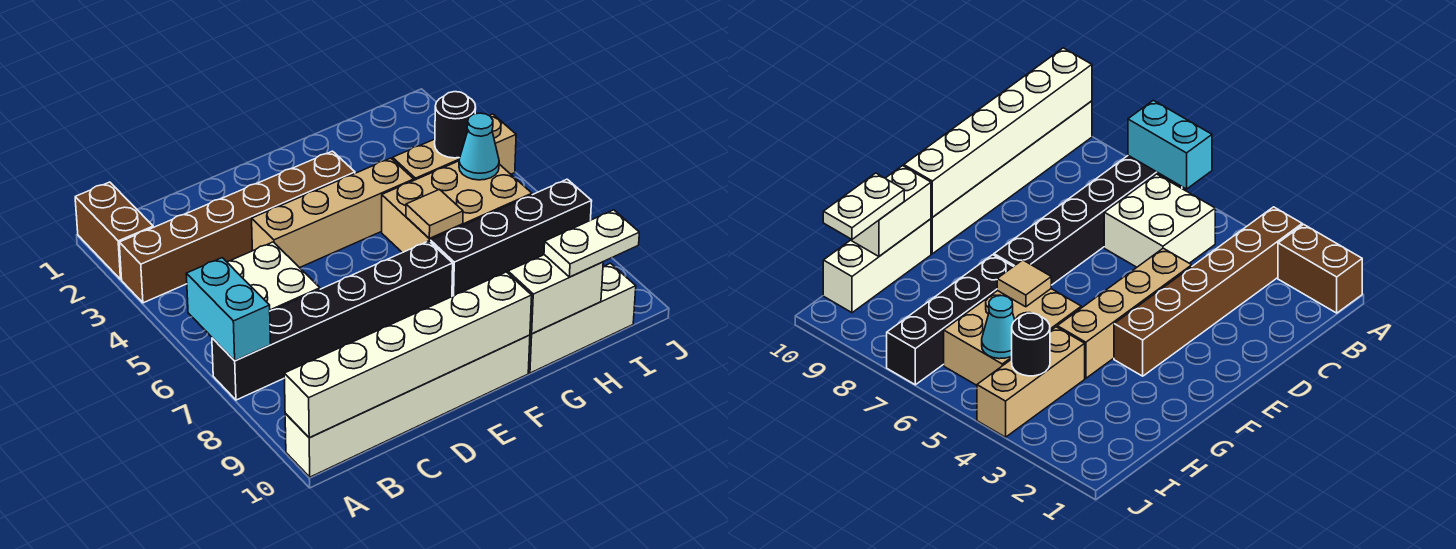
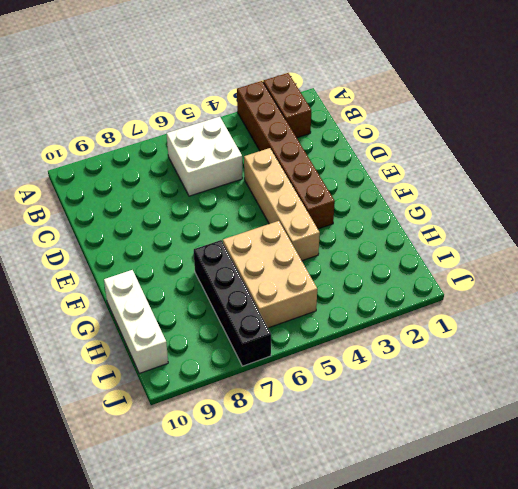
brown 1x2 brick [263,73,311,138] -> brown 1x2 brick turned to [75,182,153,279]
none -> black 1x6 brick [212,241,453,400]
none -> white 1x6 brick [285,335,530,477]
none -> tan 1x3 brick [393,114,516,180]

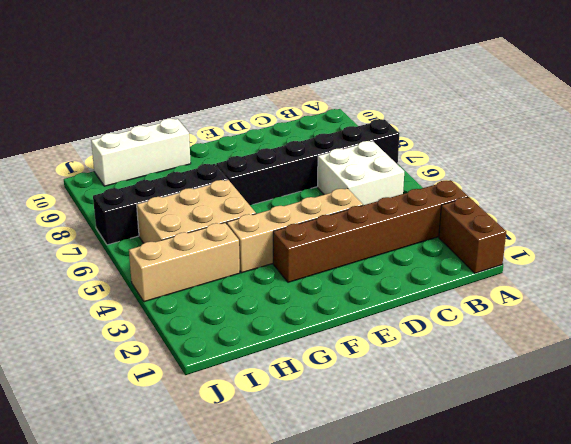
none -> white 1x6 brick [285,335,530,477]
none -> cyan 1x2 brick [186,258,271,361]
none -> white 1x6 brick [284,272,532,438]

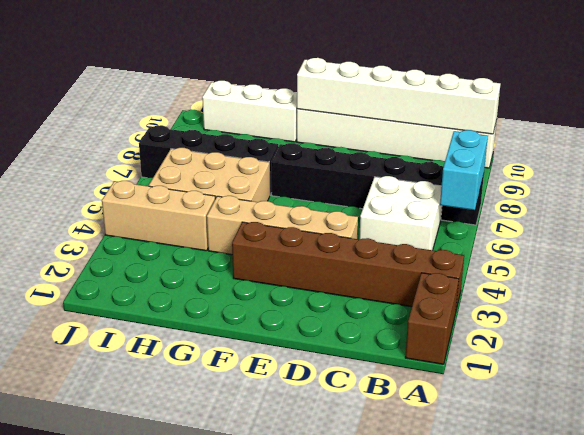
none -> tan 1x1 tile [406,189,463,239]
none -> white 1x2 brick [508,255,603,334]
none -> black 1x1 round brick [435,92,476,158]

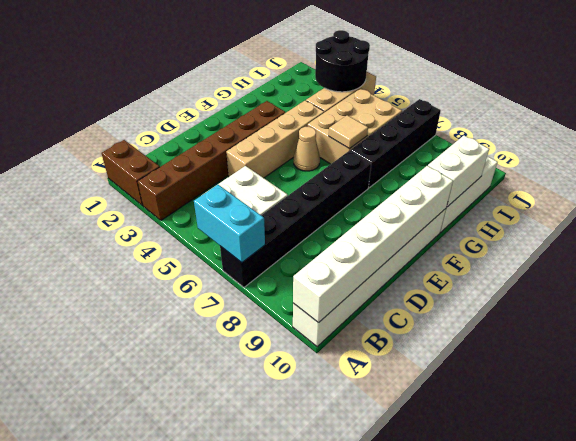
tan 1x1 cone [294,127,320,171] -> none
black 2x2 round brick [315,30,370,92] -> black 1x1 round brick [435,92,476,158]
none -> cyan 1x1 cone [459,113,499,180]
none -> white 1x2 plate [544,210,639,277]

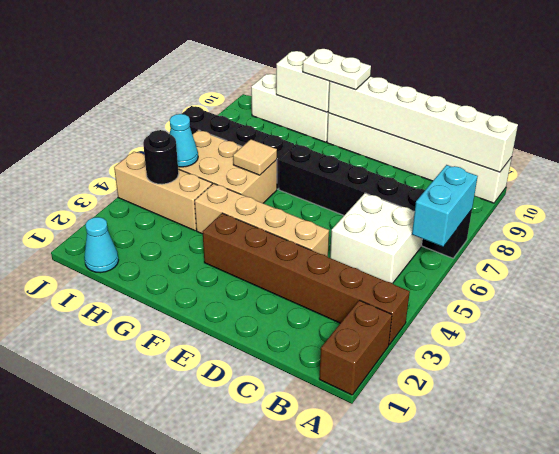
white 1x2 plate [303,49,371,90] -> white 1x2 plate moved to [544,210,639,277]
cyan 1x1 cone [84,217,119,273] -> none

